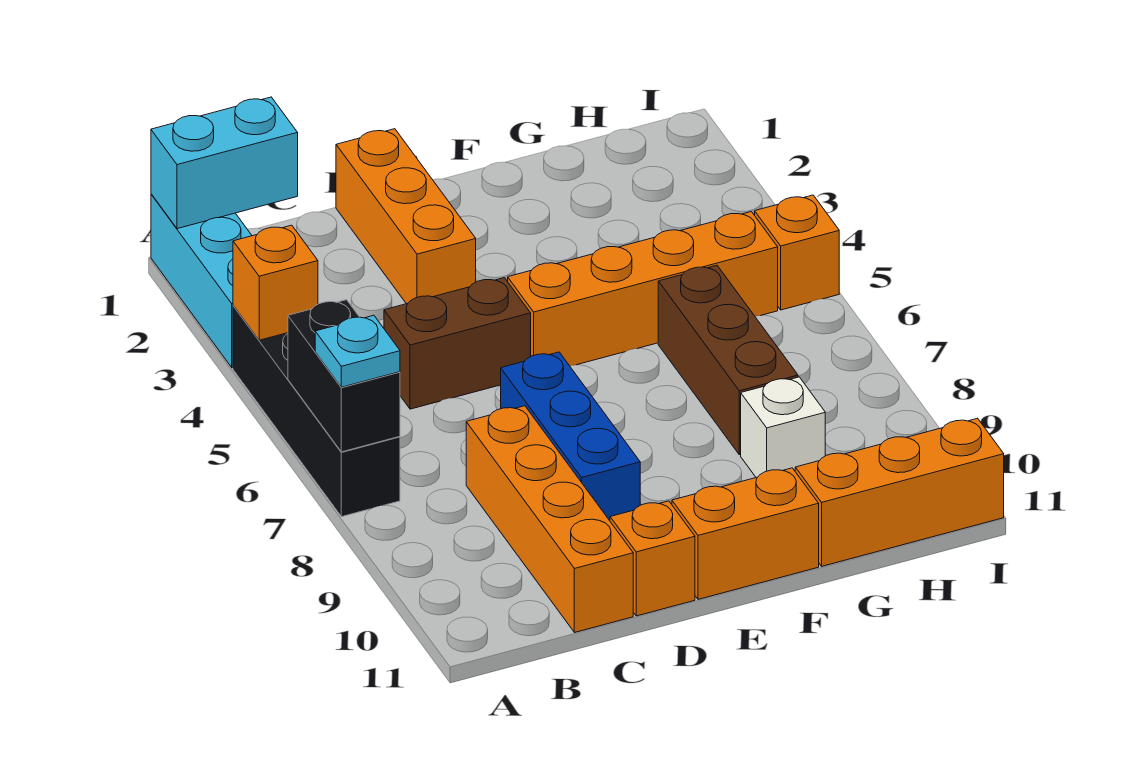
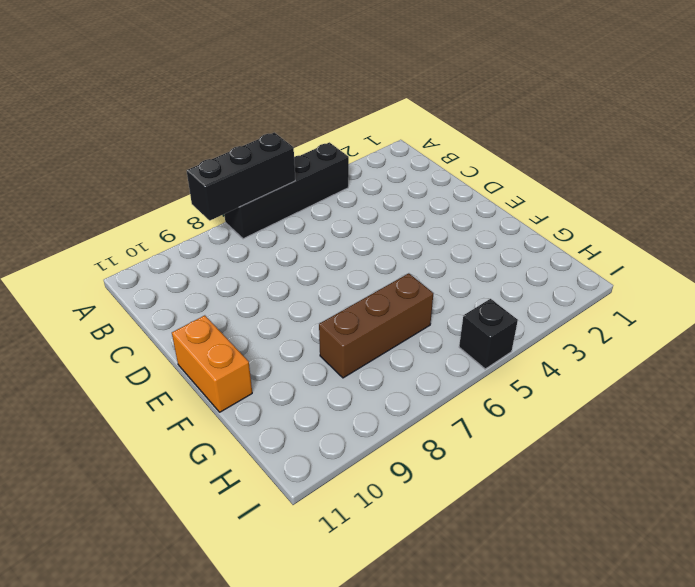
black 1x3 brick [187,133,295,220] -> black 1x2 brick [288,300,400,452]
black 1x1 brick [459,299,518,369] -> orange 1x1 brick [755,195,839,310]
none -> cyan 1x3 brick [151,194,252,368]
none -> brown 1x2 brick [384,278,531,409]
none -> orange 1x4 brick [466,406,633,633]

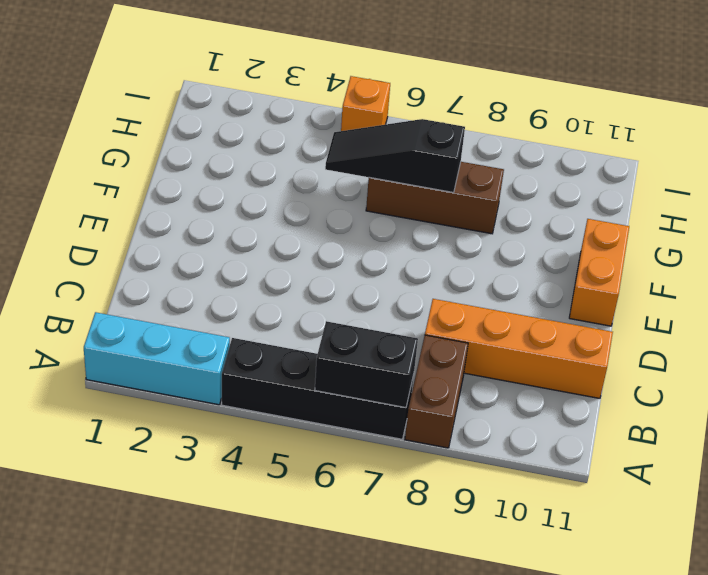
brown 1x2 brick [405,335,468,448] -> brown 1x2 brick moved to [384,278,531,409]
black 1x3 slope [325,119,465,193] -> none
none -> orange 1x3 brick [336,129,476,304]
none -> blue 1x3 brick [501,352,640,521]
none -> orange 1x1 brick [610,501,695,616]

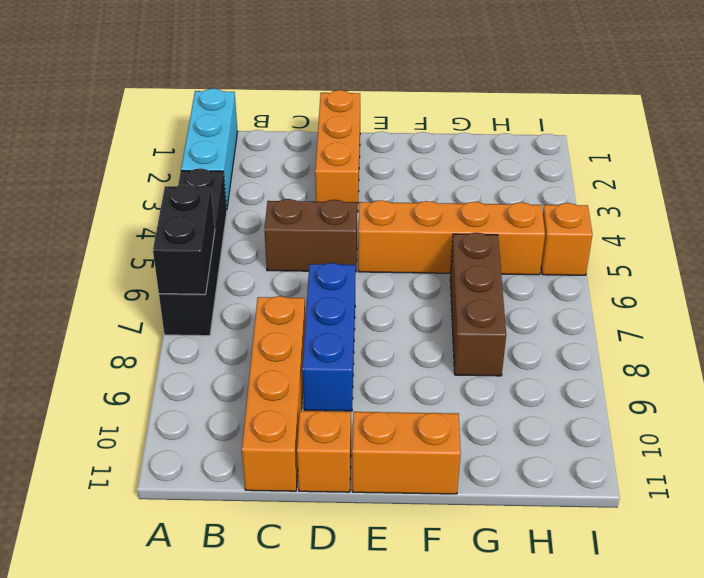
none -> white 1x1 brick [741,377,825,477]
none -> orange 1x3 brick [795,418,1004,566]
none -> cyan 1x2 brick [151,97,298,229]

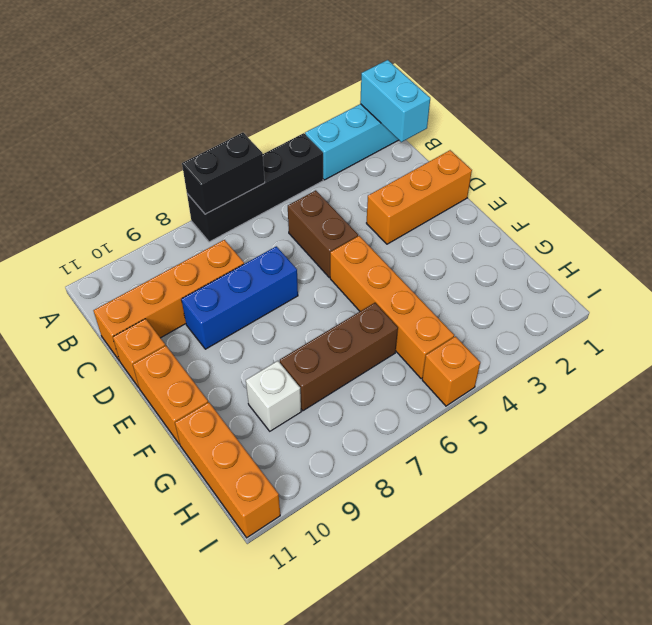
none -> orange 1x1 brick [233,225,318,340]
none -> cyan 1x1 plate [315,315,400,387]

